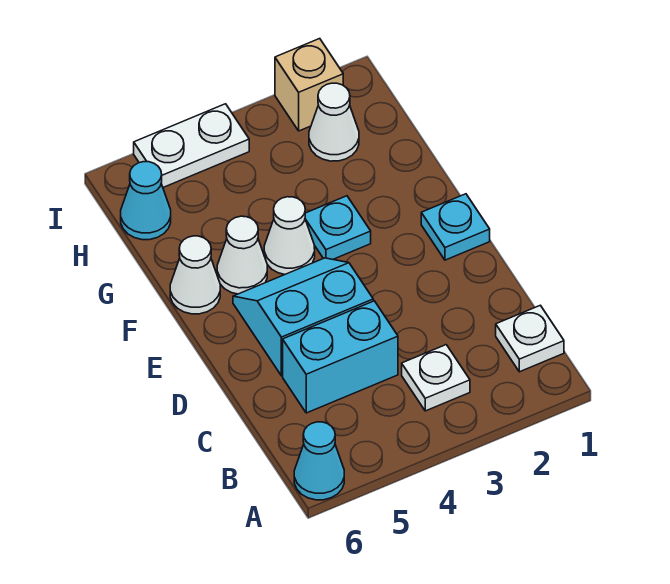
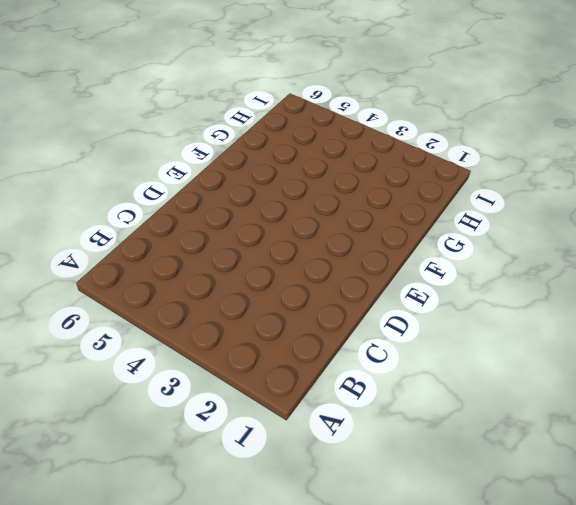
none -> cyan 1x1 cone [294,422,344,500]
none -> white 1x1 plate [496,305,564,372]
none -> white 1x1 plate [402,345,470,411]

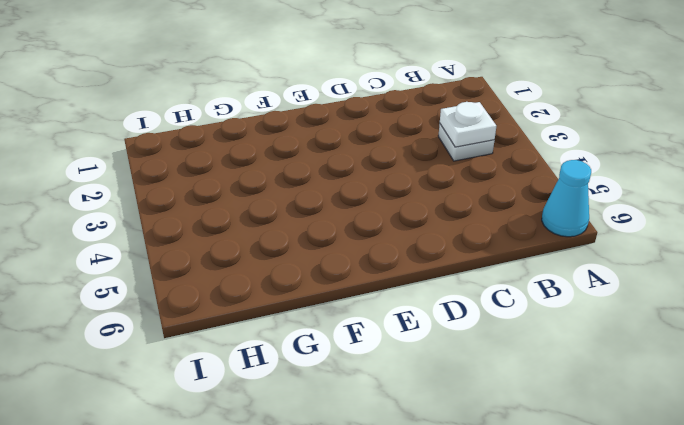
white 1x1 plate [440,102,496,147] -> white 1x1 plate moved to [496,305,564,372]
none -> cyan 1x2 brick [283,301,398,413]
none -> cyan 2x2 slope [233,258,373,376]
none -> cyan 1x1 plate [421,194,490,260]

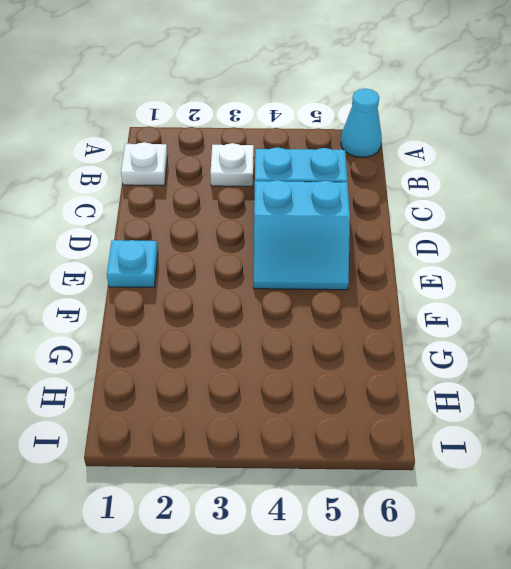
none -> cyan 1x1 plate [305,196,371,259]
none -> white 1x1 cone [264,197,315,275]
none -> white 1x1 cone [217,216,267,294]

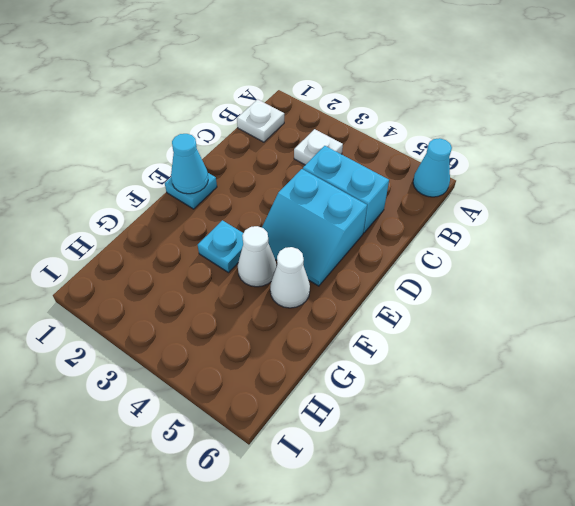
cyan 1x1 cone [171,134,208,194] -> cyan 1x1 cone moved to [121,162,171,240]
none -> white 1x1 cone [170,236,220,314]
none -> white 1x1 cone [309,83,359,161]
none -> tan 1x1 brick [275,39,343,131]

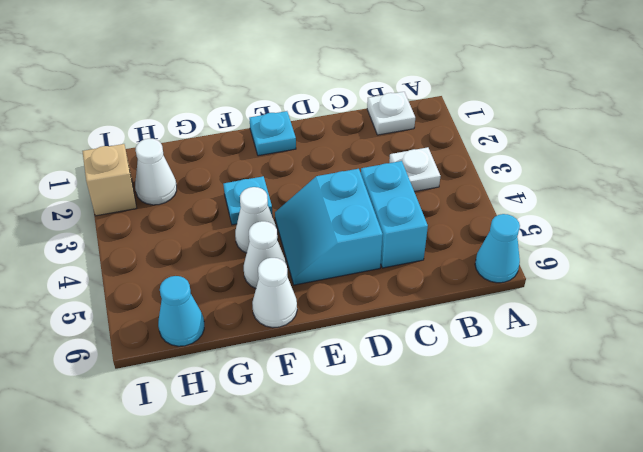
none -> white 1x2 plate [134,104,249,187]

